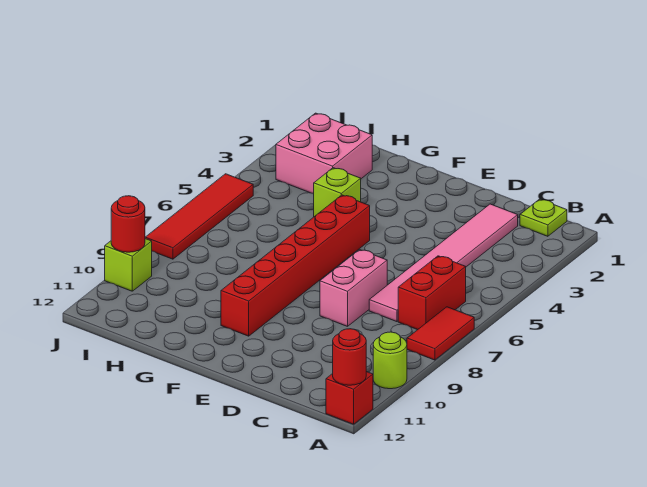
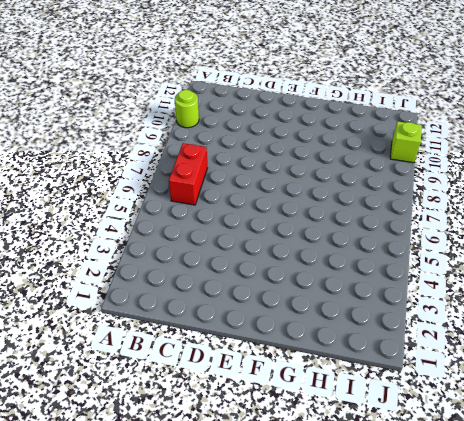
none -> red 1x2 tile [407,307,474,360]
none -> red 1x1 brick [326,372,373,424]
none -> lime 1x1 plate [520,199,567,236]

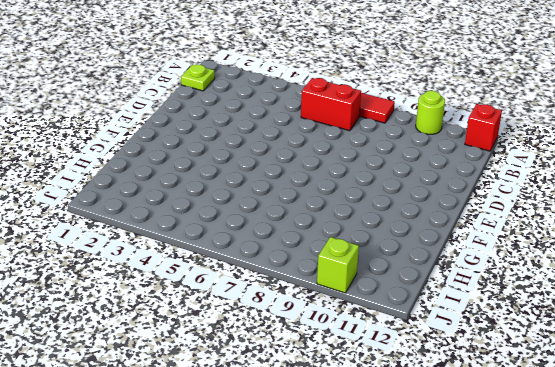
none -> pink 1x6 tile [369,204,518,322]
none -> pink 1x2 brick [320,250,387,326]
none -> red 1x6 brick [221,195,370,336]

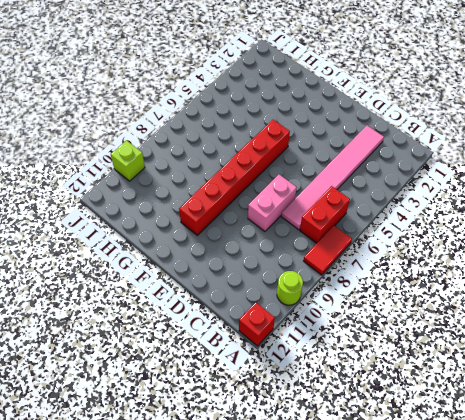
none -> lime 1x1 plate [520,199,567,236]
none -> lime 1x1 brick [314,168,361,217]
none -> pink 2x2 brick [276,113,372,194]

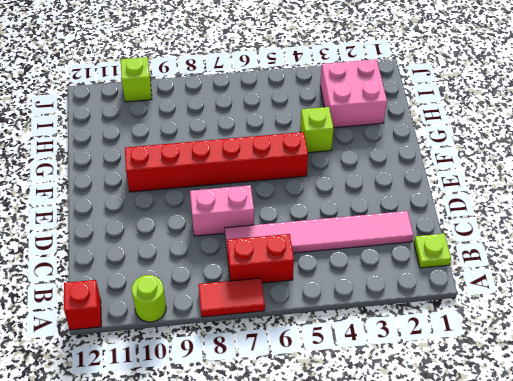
none -> red 1x4 tile [145,174,253,259]
none -> red 1x1 round brick [333,329,366,385]
none -> red 1x1 round brick [111,196,145,252]

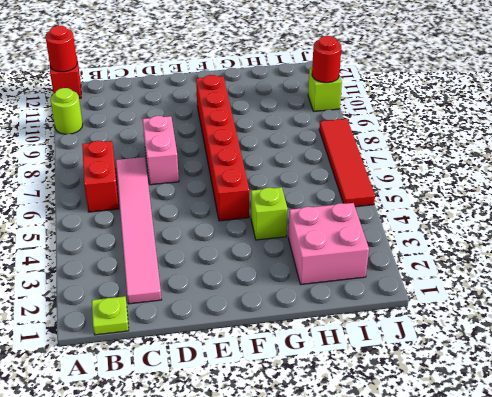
none -> red 1x2 tile [407,307,474,360]

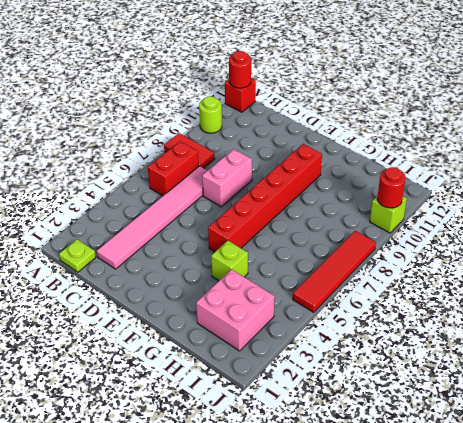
red 1x2 tile [164,133,215,168] -> red 1x2 tile turned to [407,307,474,360]

